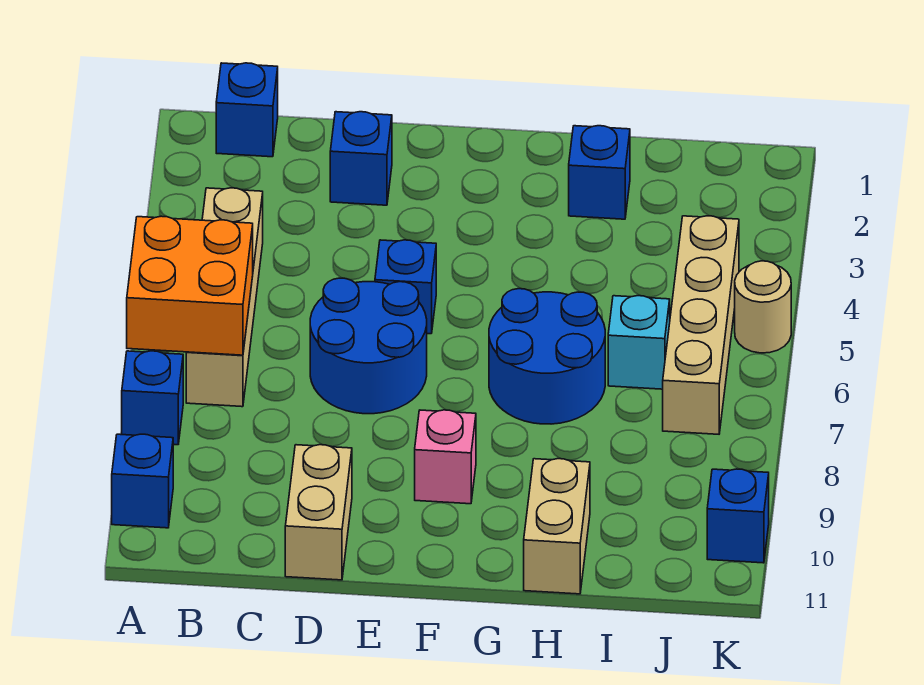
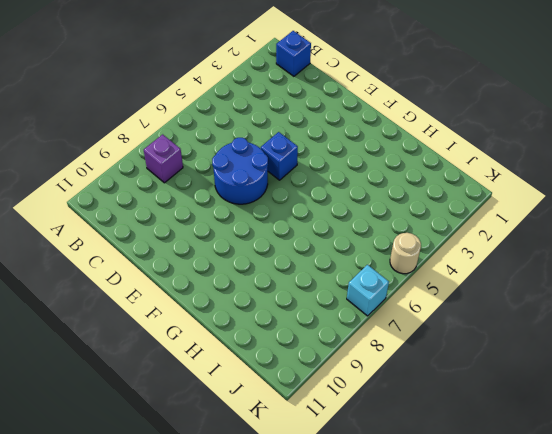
purple 1x1 brick [144,134,183,183] -> none
cyan 1x1 brick [347,265,389,316] -> cyan 1x1 brick moved to [608,296,670,389]
none -> blue 1x1 brick [122,351,183,445]
none -> blue 1x1 brick [112,434,173,528]
none -> tan 1x4 brick [186,188,263,407]

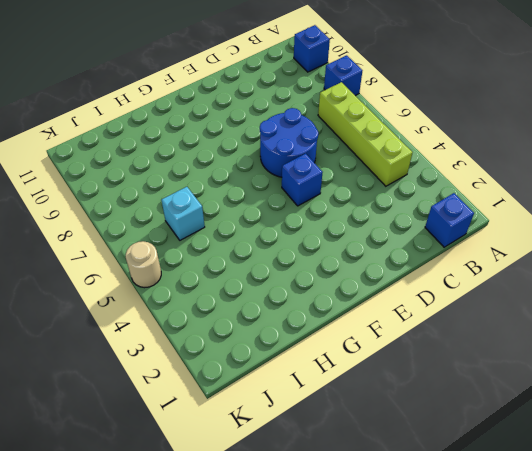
lime 1x4 brick [318,82,413,186] -> tan 1x4 brick [186,188,263,407]
none -> blue 1x1 brick [330,112,392,205]
none -> tan 1x2 brick [285,445,352,580]
none -> pink 1x1 brick [415,410,476,504]

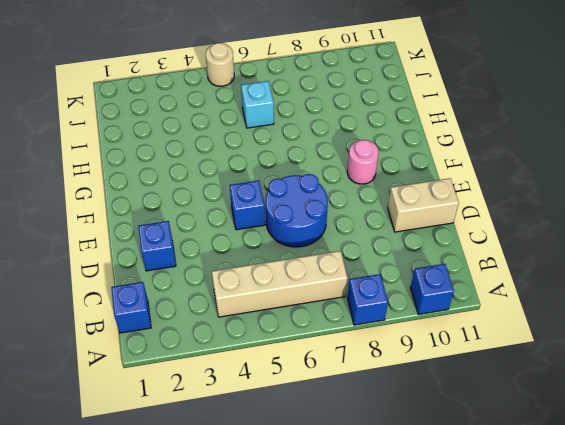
pink 1x1 round brick [347,140,379,184] -> pink 1x1 brick [415,410,476,504]
none -> blue 2x2 round brick [489,289,605,424]
none -> blue 1x1 brick [569,126,630,219]
none -> tan 1x2 brick [524,459,590,594]

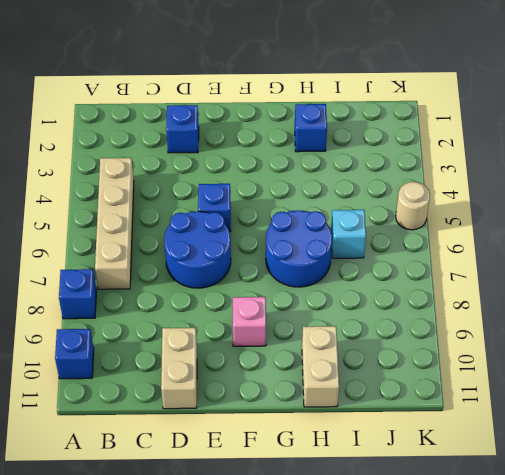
none -> blue 1x1 brick [216,63,278,157]
none -> tan 1x4 brick [663,216,739,434]
none -> blue 1x1 brick [707,469,769,563]

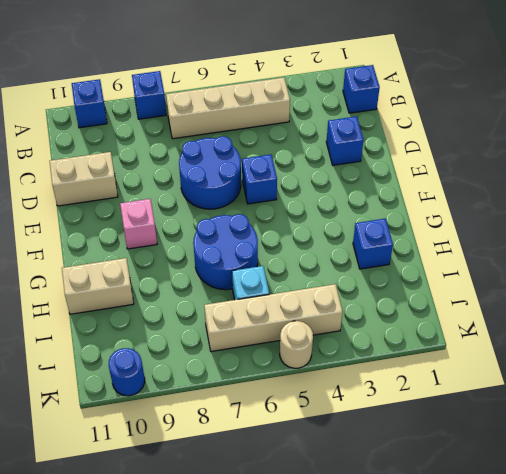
blue 1x1 round brick [109,348,145,396] -> blue 1x1 brick [707,469,769,563]
none -> orange 2x2 brick [127,216,253,355]

